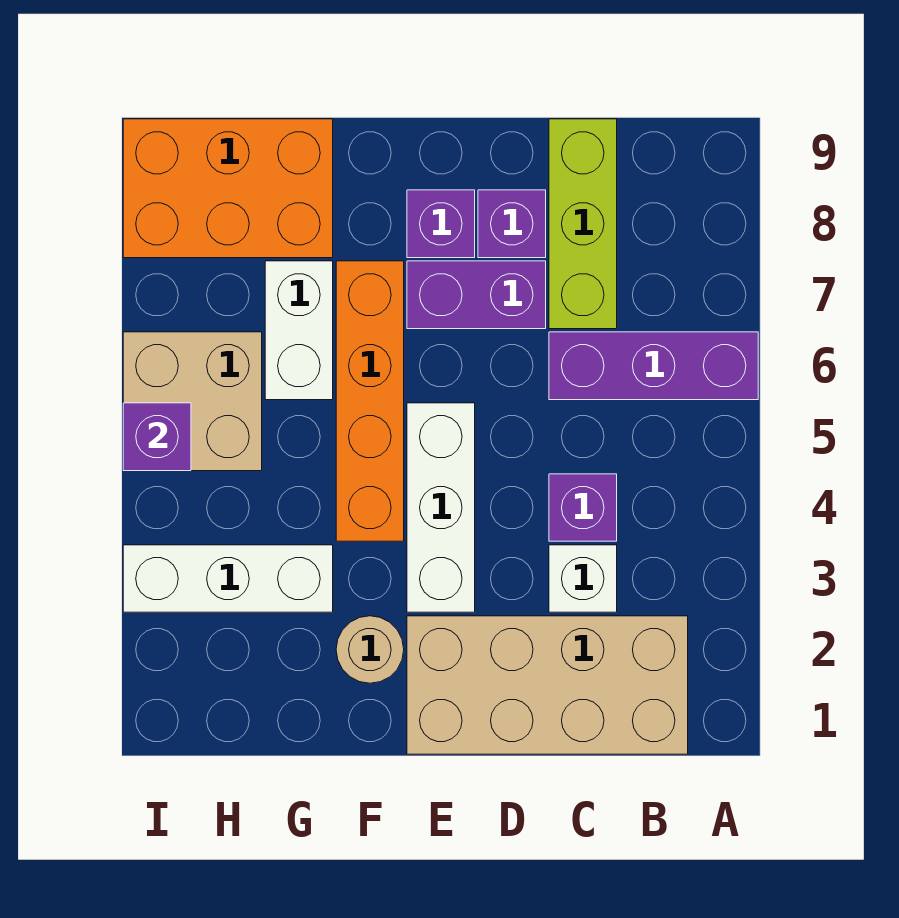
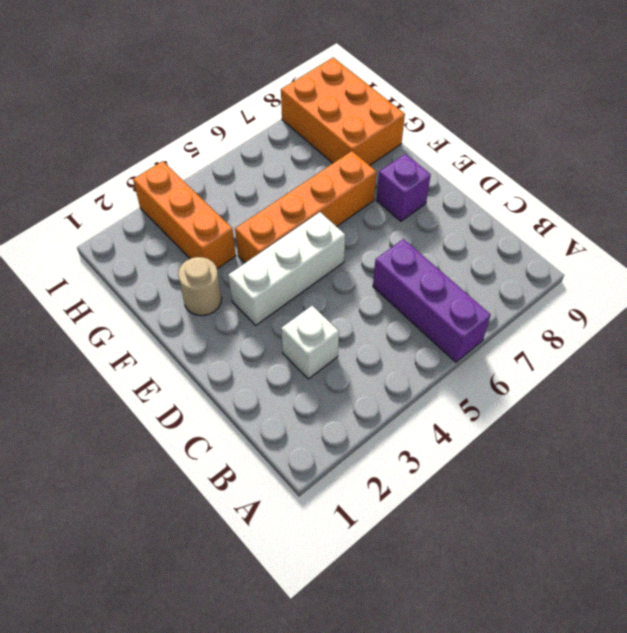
orange 1x3 brick [133,161,236,269] -> white 1x3 brick [123,545,333,612]
none -> tan 2x4 brick [407,616,688,754]
none -> purple 1x1 brick [549,474,617,541]
none -> lime 1x3 brick [549,119,617,329]

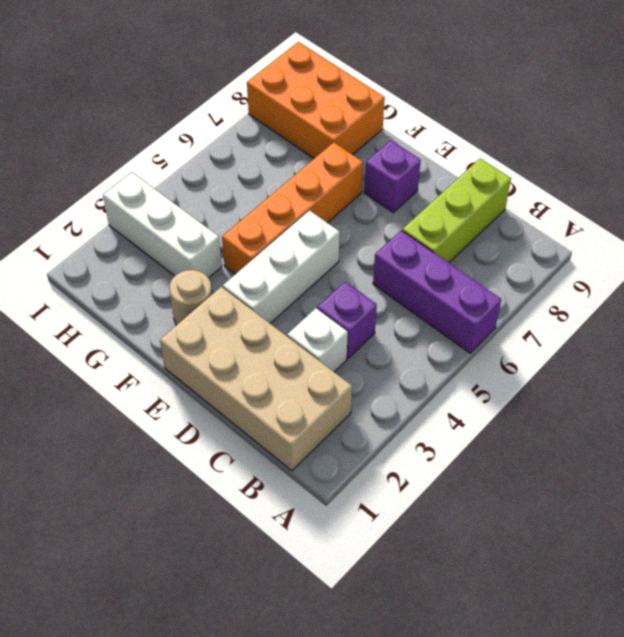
none -> purple 1x2 brick [407,261,546,329]
none -> purple 1x1 brick [478,190,546,258]
none -> white 1x2 brick [265,261,333,400]

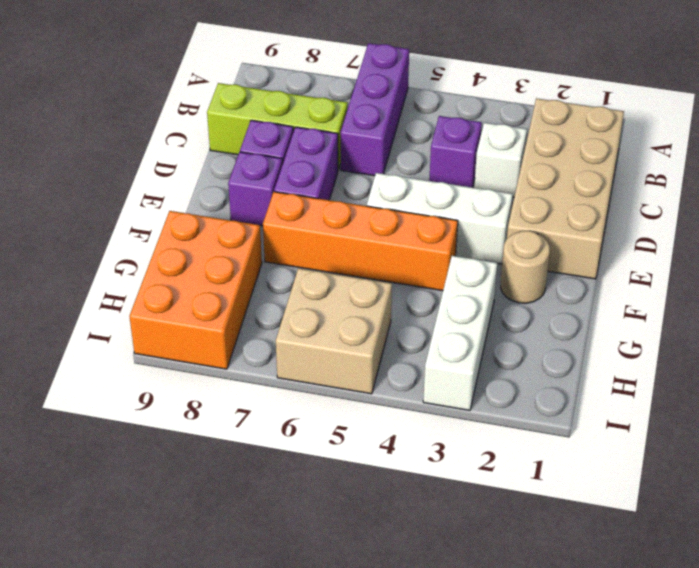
none -> white 1x2 brick [265,261,333,400]
none -> purple 1x1 brick [123,403,191,471]

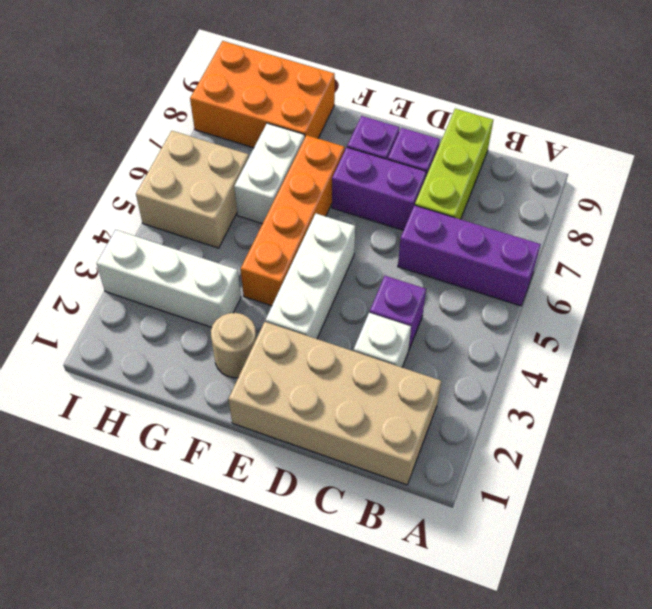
none -> purple 1x1 brick [123,403,191,471]

